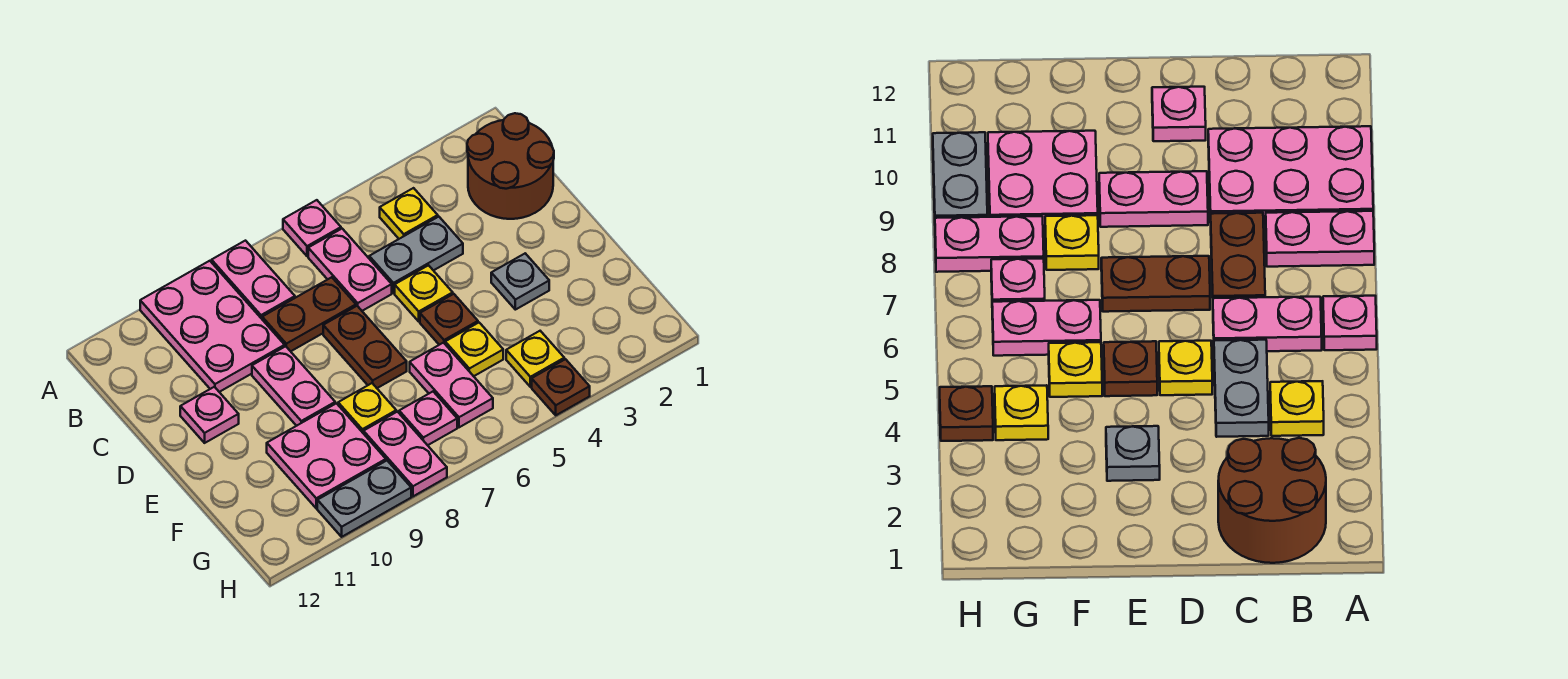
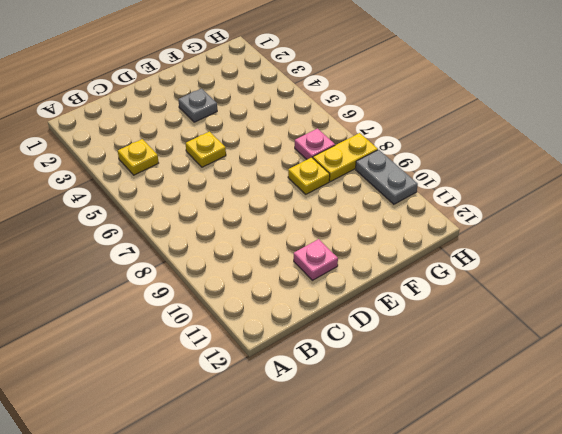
yellow 1x2 plate [313,133,378,182] -> pink 1x2 plate [364,412,447,496]
none -> pink 1x1 plate [283,200,341,256]
none -> pink 1x2 plate [212,241,295,319]
none -> pink 2x3 plate [140,261,285,392]

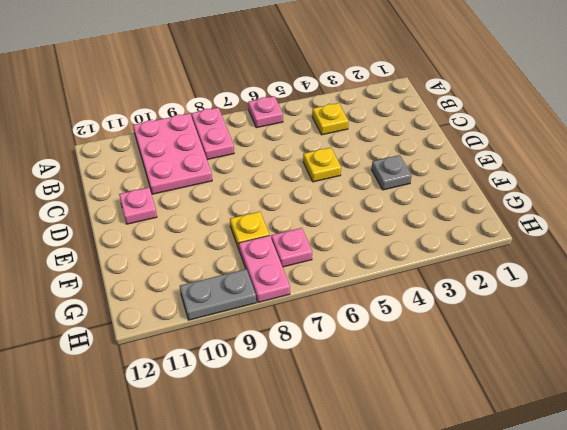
none -> brown 2x2 round brick [467,113,554,219]
none -> pink 1x2 plate [308,229,392,311]
none -> grey 1x2 plate [369,217,463,293]

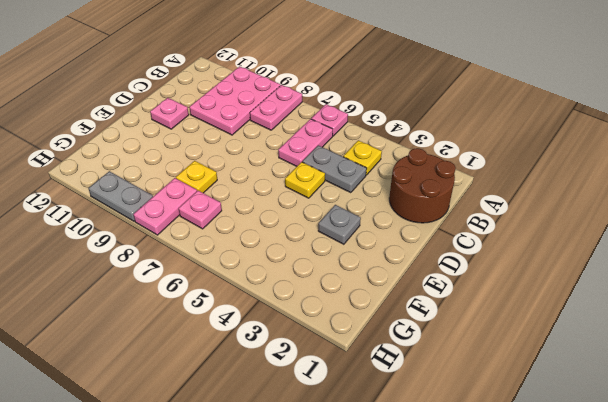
none -> brown 1x2 plate [262,277,356,351]
none -> brown 1x2 plate [323,306,407,388]
none -> pink 1x2 plate [252,346,335,426]

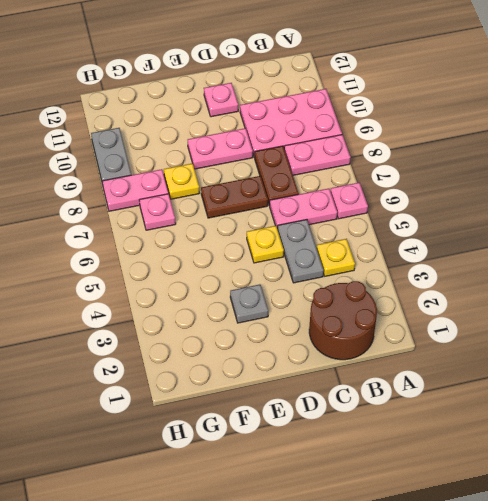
none -> brown 1x1 plate [420,294,478,345]
none -> yellow 1x1 plate [445,323,503,376]
none -> pink 1x2 plate [410,343,493,427]

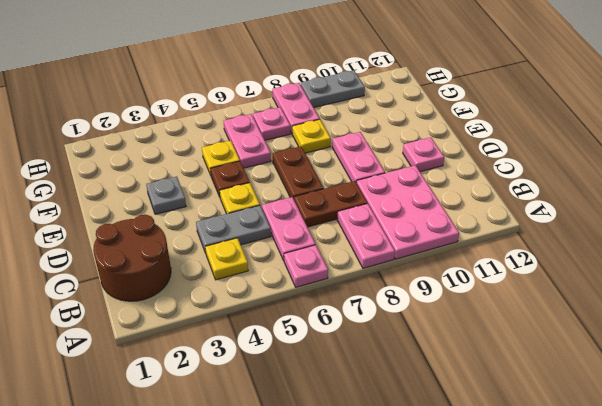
none -> pink 2x2 plate [267,403,386,508]
none -> yellow 1x1 plate [506,331,564,387]
none -> brown 1x1 plate [532,359,590,415]

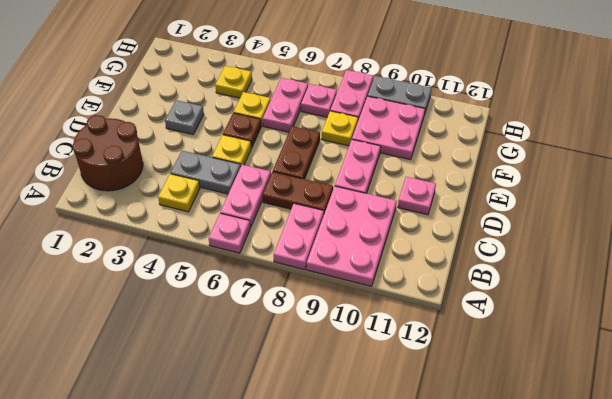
none -> brown 1x1 plate [532,359,590,415]

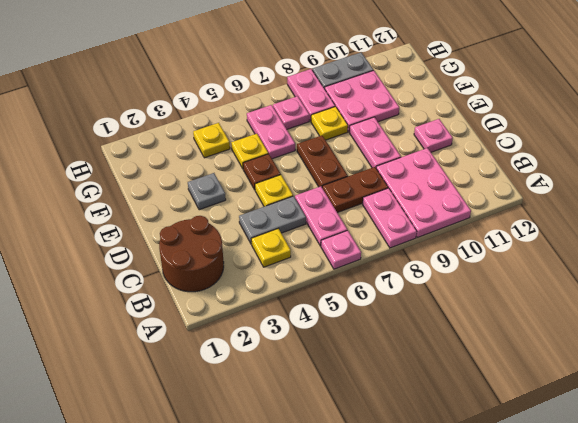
none -> brown 1x1 plate [532,359,590,415]

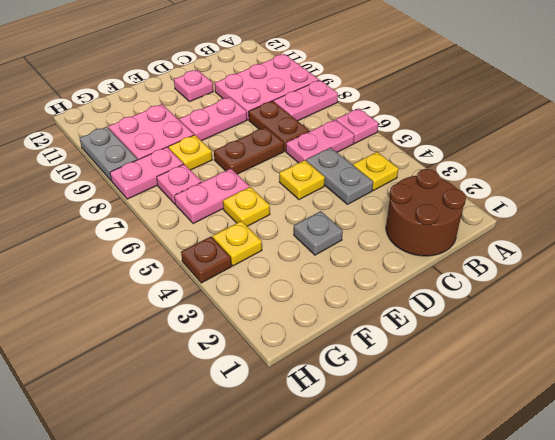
none -> brown 1x1 plate [420,294,478,345]

